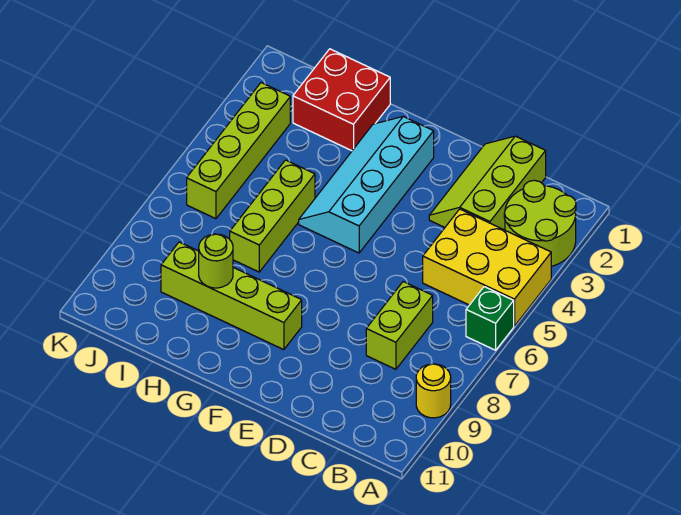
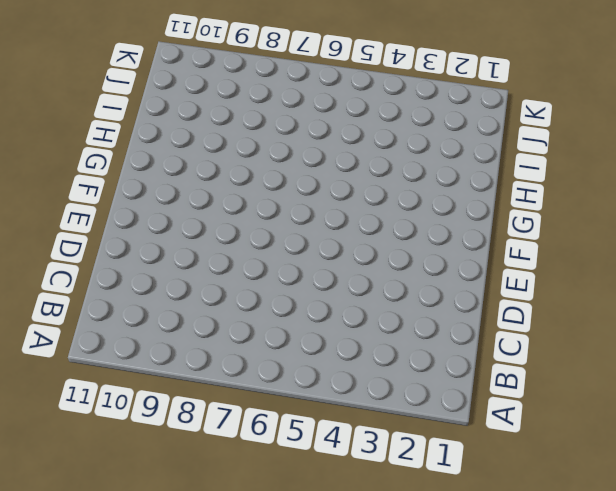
none -> lime 2x2 round brick [504,180,576,266]
none -> yellow 2x3 brick [423,209,551,326]
none -> green 1x1 brick [466,287,514,350]

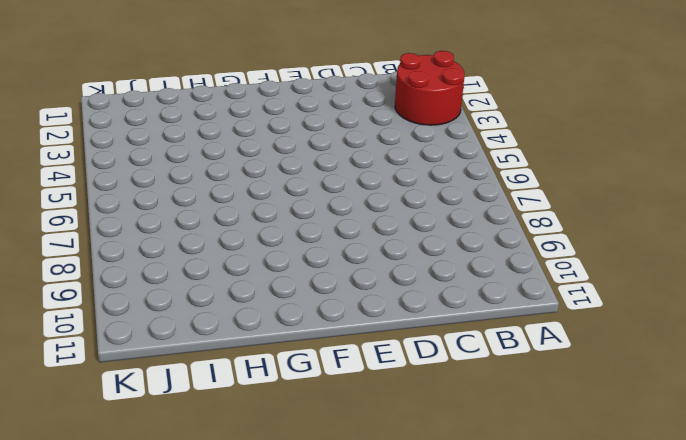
red 2x2 round brick [395,51,465,125] -> lime 2x2 round brick [504,180,576,266]
none -> yellow 2x3 brick [423,209,551,326]
none -> green 1x1 brick [466,287,514,350]
none -> yellow 1x1 round brick [416,364,451,418]

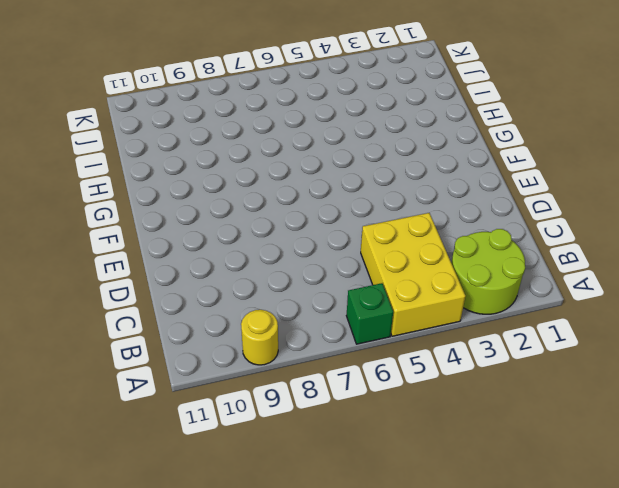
none -> lime 2x3 slope [429,136,546,230]
none -> lime 1x2 brick [366,282,433,369]
none -> cyan 2x4 slope [299,117,434,253]

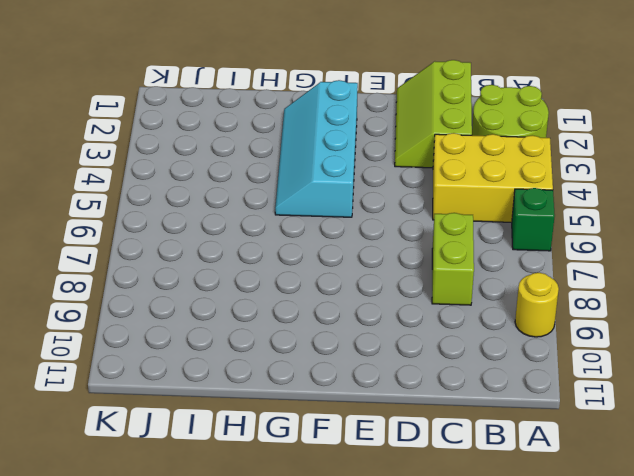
none -> lime 1x4 brick [161,242,302,350]
none -> red 2x2 brick [293,49,390,151]
none -> lime 1x3 brick [230,160,315,272]

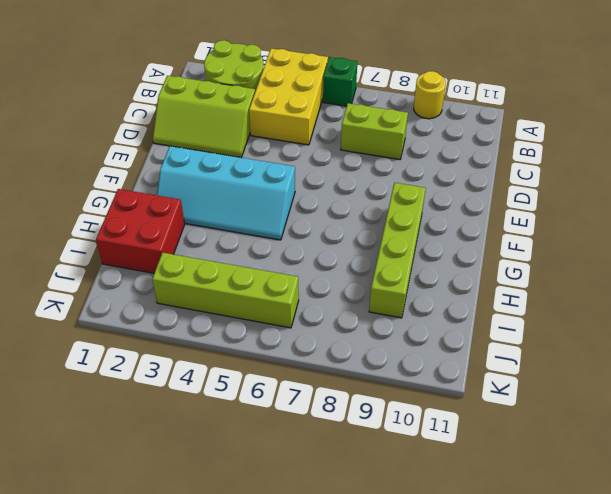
none -> lime 1x3 brick [230,160,315,272]
none -> lime 1x1 round brick [199,234,233,288]

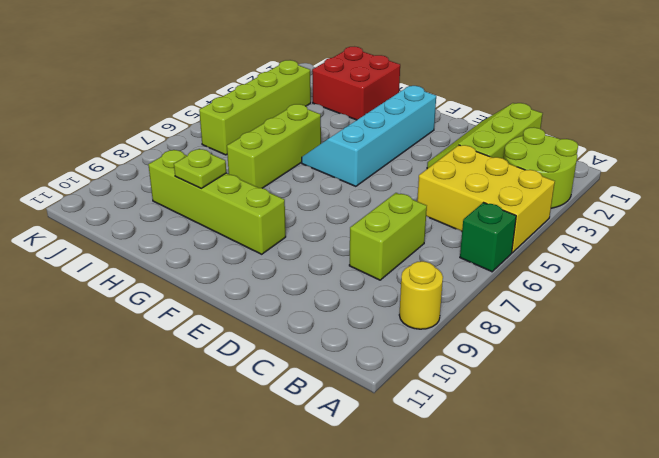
lime 1x1 plate [174,149,226,188] -> lime 1x1 round brick [199,234,233,288]

